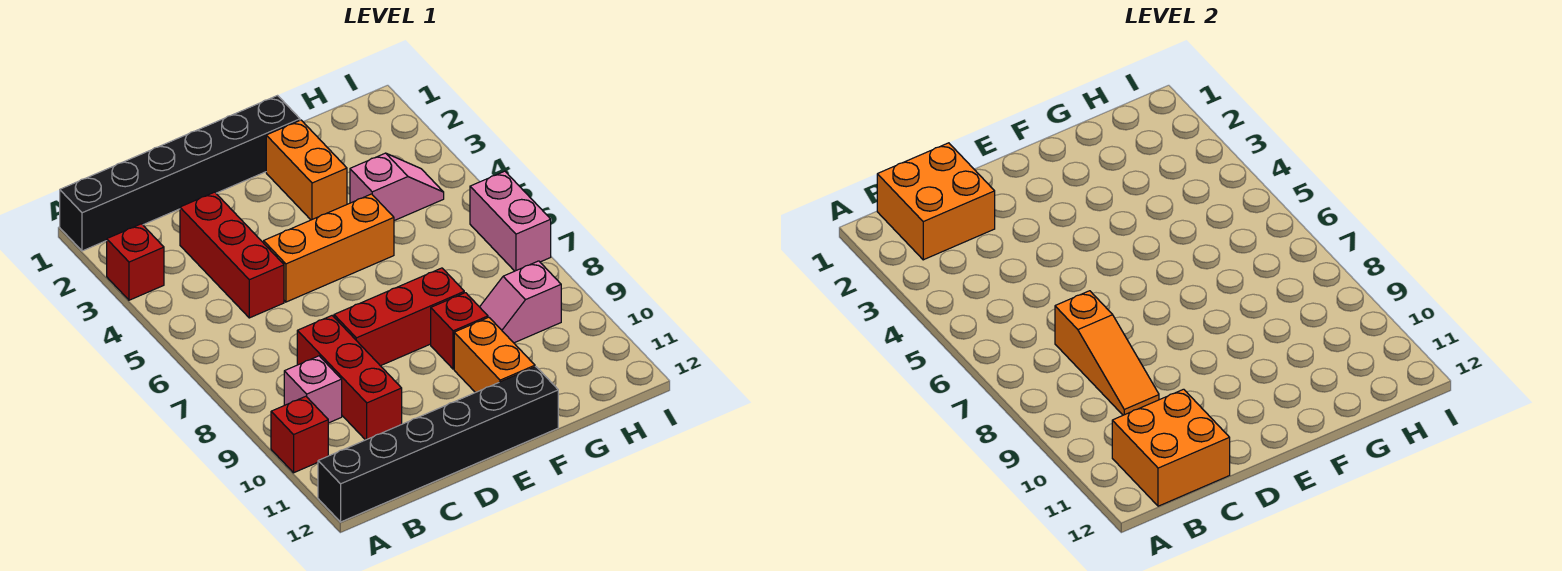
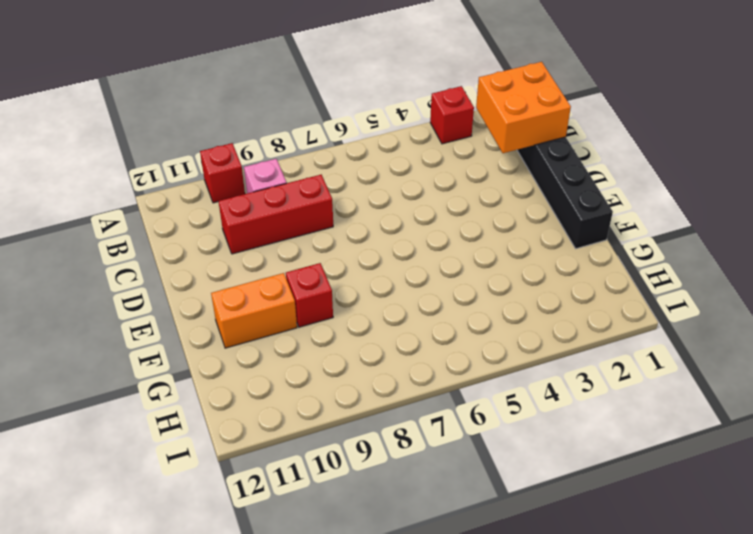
none -> black 1x6 brick [318,367,558,522]
none -> red 1x3 brick [180,192,284,318]
none -> orange 1x3 brick [264,194,394,302]

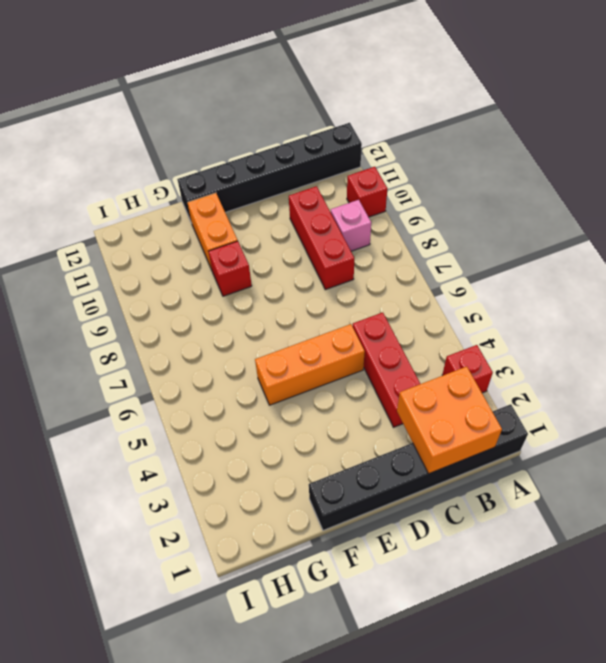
none -> red 1x3 brick [334,268,464,366]
none -> orange 1x2 brick [266,120,347,220]
none -> pink 1x2 slope [350,153,444,221]

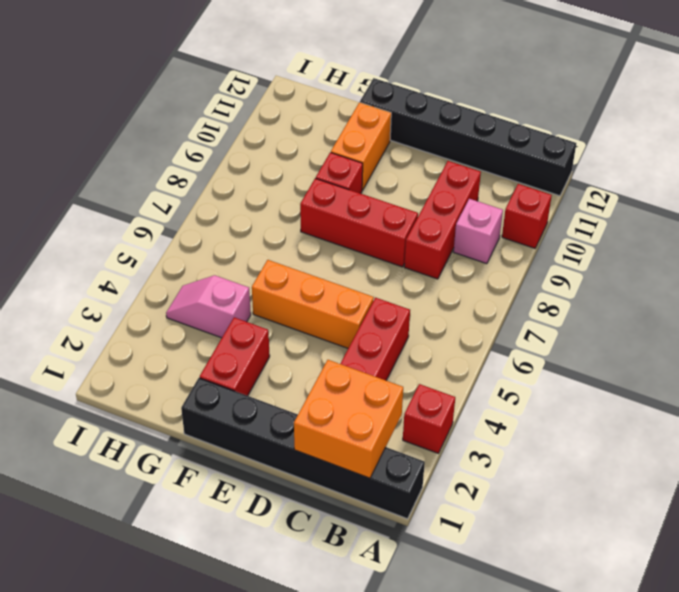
red 1x2 brick [200,317,270,396] -> orange 1x2 brick [266,120,347,220]
none -> pink 1x2 slope [480,261,561,343]
none -> pink 1x2 brick [470,171,551,271]
none -> orange 2x2 brick [1112,389,1230,506]

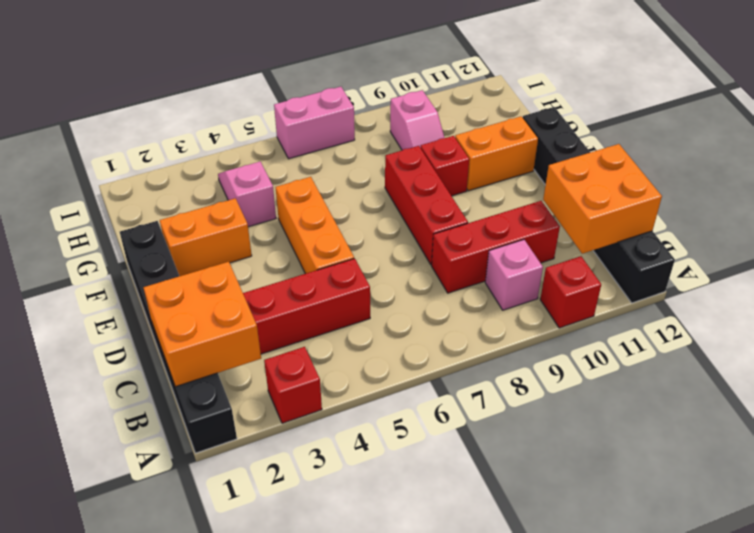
none -> orange 1x3 slope [1055,291,1159,415]

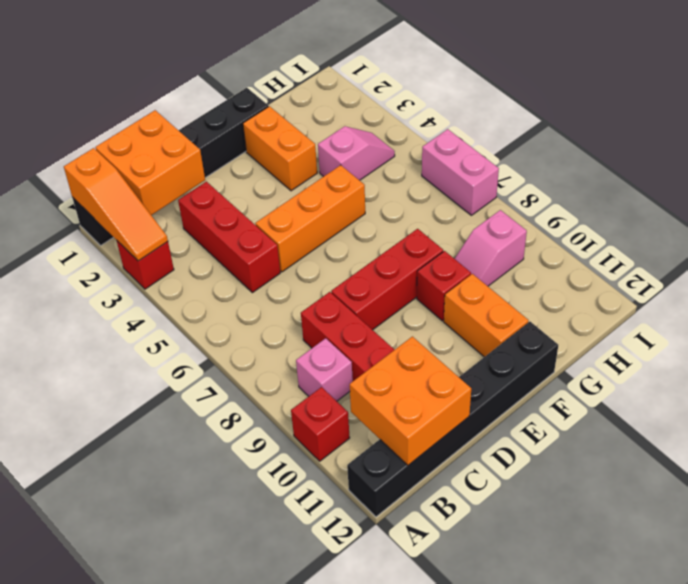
orange 1x3 slope [64,148,168,261] -> orange 1x3 slope moved to [1055,291,1159,415]

